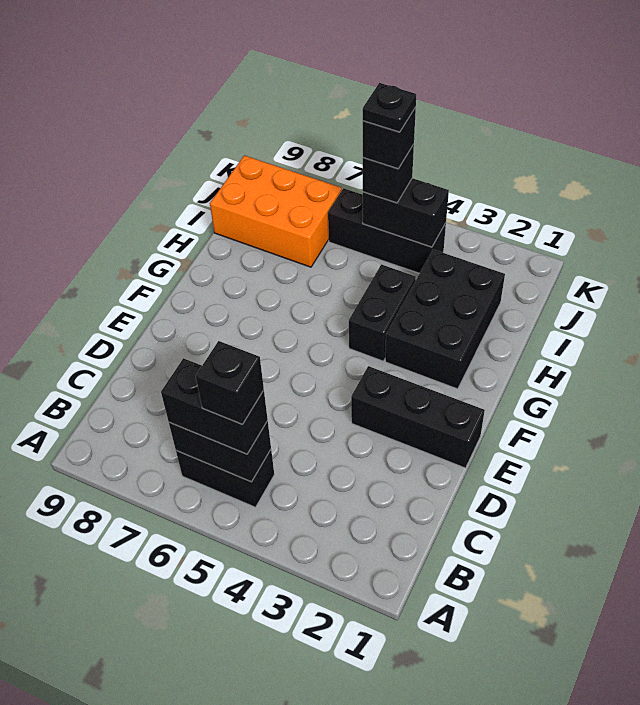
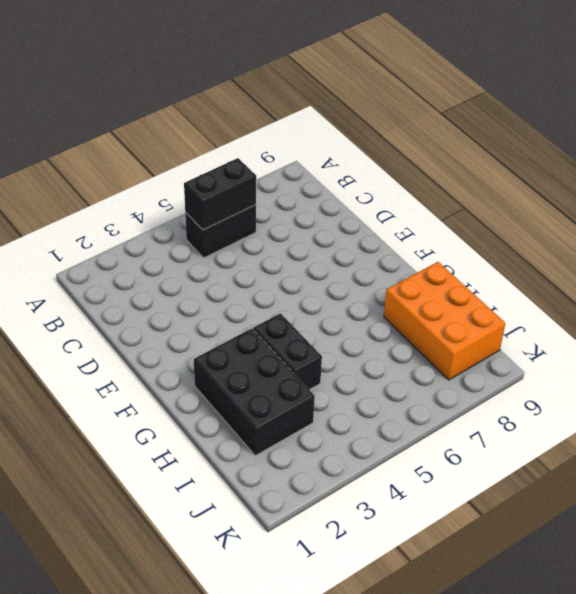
orange 2x3 brick [384,262,505,380] -> orange 2x3 brick turned to [210,155,342,267]
none -> black 1x3 brick [351,366,485,468]
none -> black 1x3 brick [328,188,446,273]
none -> black 1x2 brick [363,178,449,247]

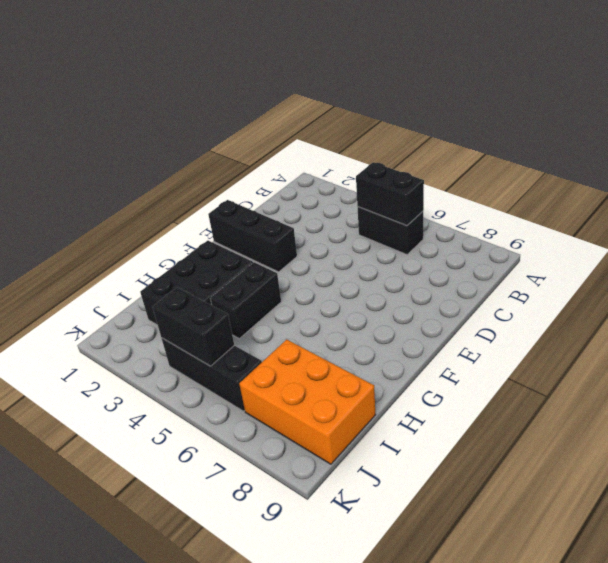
none -> black 1x2 brick [161,358,268,454]
none -> black 1x1 brick [363,144,414,203]
none -> black 1x1 brick [196,341,264,424]

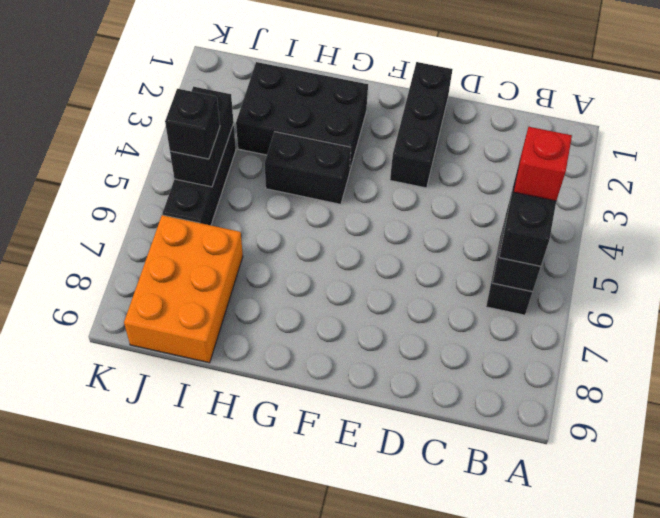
red 1x1 brick [514,127,572,201] -> black 1x1 brick [196,341,264,424]
none -> black 1x1 brick [363,107,416,169]
none -> black 1x1 plate [363,83,416,132]

